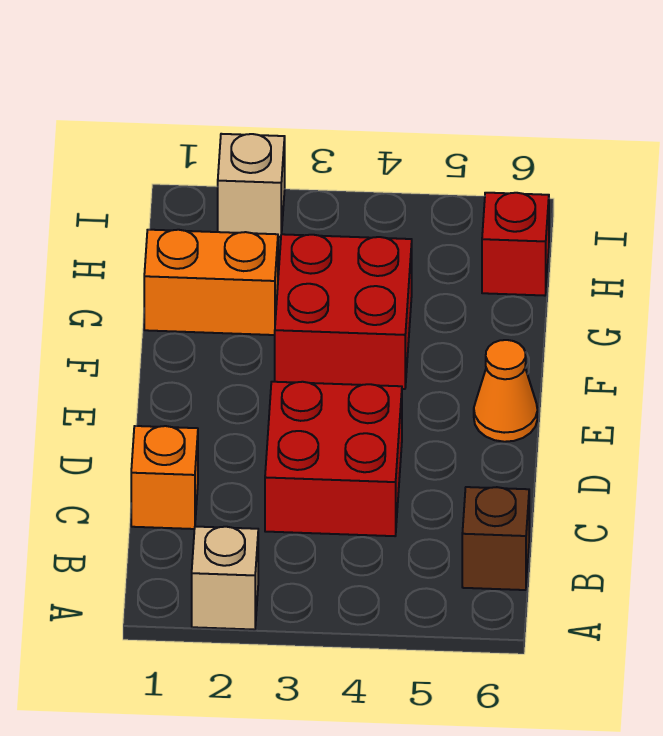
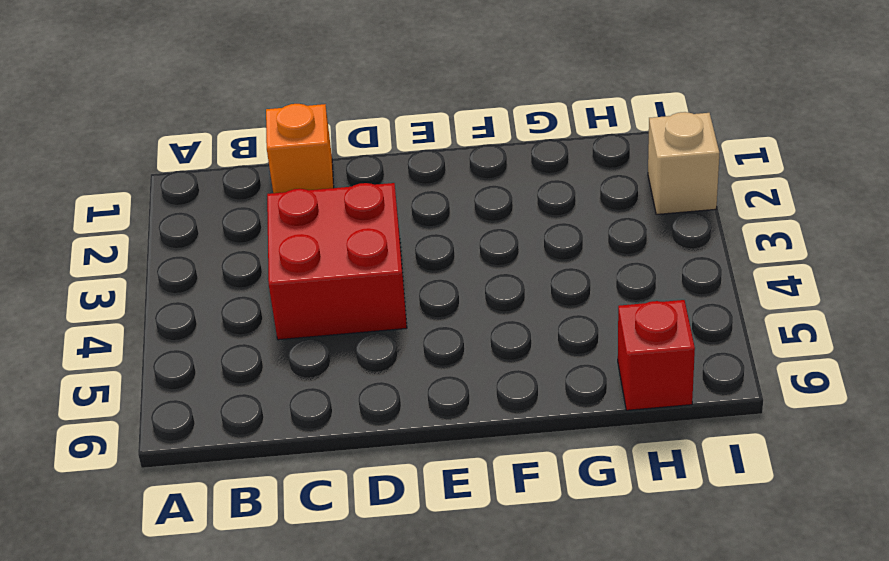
none -> tan 1x1 brick [192,527,258,630]
none -> brown 1x1 brick [462,487,529,590]

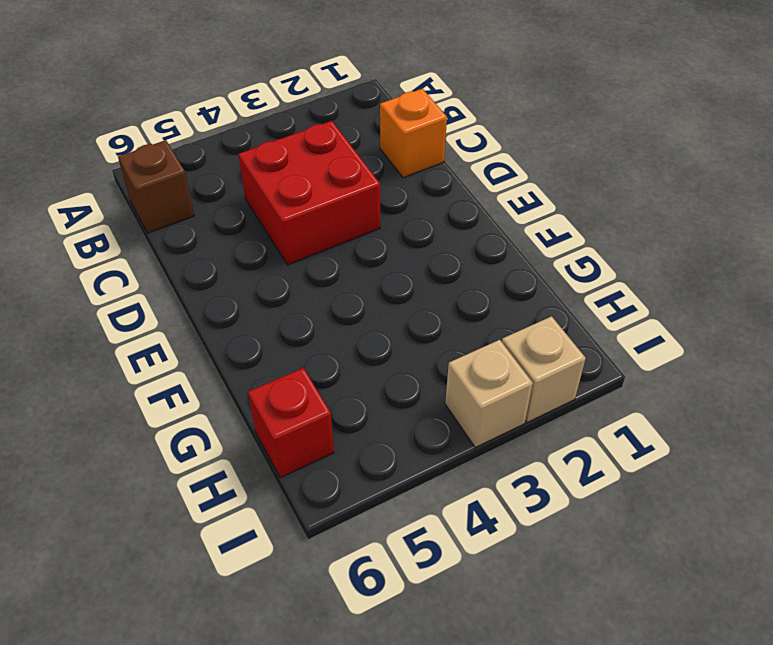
tan 1x1 brick [445,340,533,447] -> tan 1x1 brick moved to [192,527,258,630]
none -> orange 1x1 cone [474,340,537,442]
none -> red 2x2 brick [275,234,412,389]

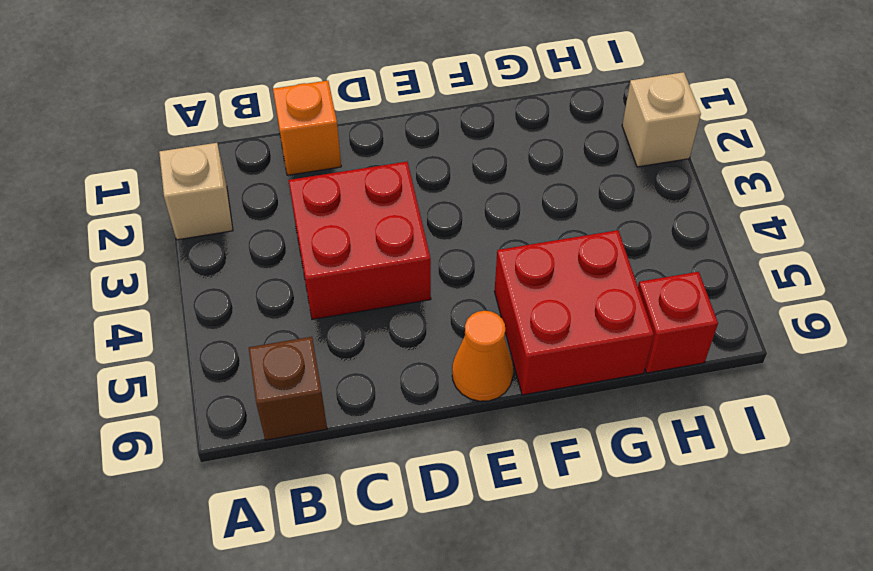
red 2x2 brick [494,230,654,395] -> red 2x2 brick moved to [275,234,412,389]
none -> orange 1x2 brick [144,230,278,335]

